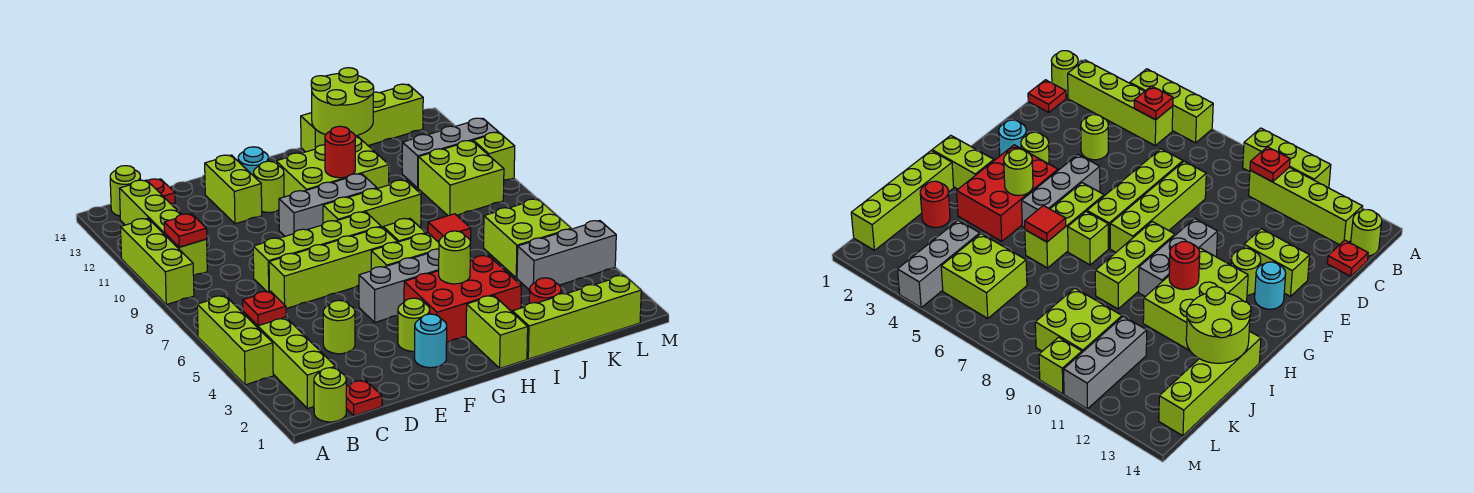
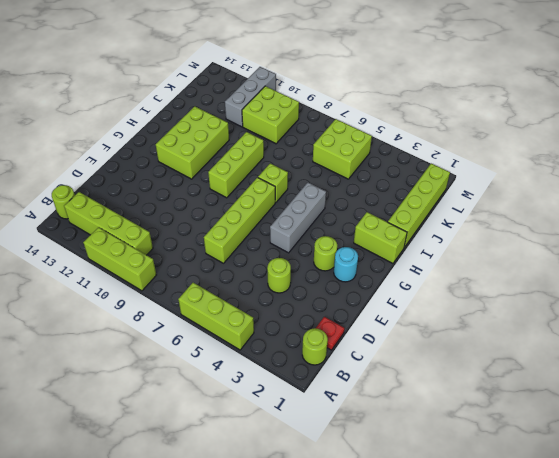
none -> lime 1x4 brick [243,311,335,409]
none -> red 1x1 plate [148,179,175,204]
none -> lime 1x4 brick [253,212,381,292]
none -> lime 1x2 brick [205,155,262,224]

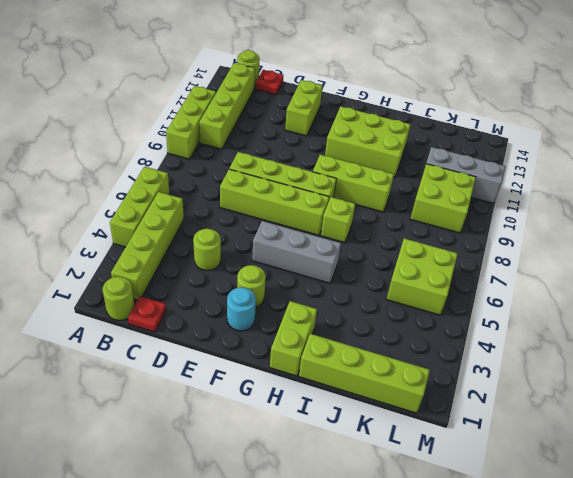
none -> grey 1x3 brick [279,174,377,236]
none -> lime 1x1 round brick [254,161,284,212]
none -> cyan 1x1 round brick [238,147,268,176]
none -> red 2x3 brick [404,255,521,342]

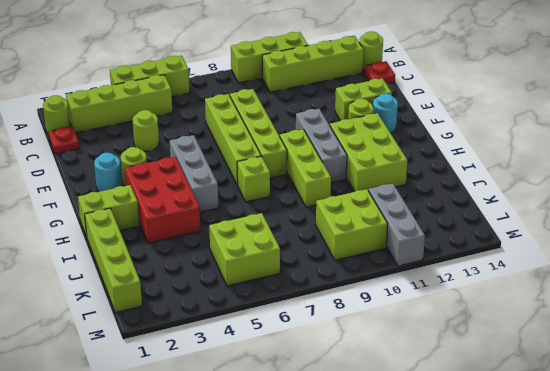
none -> lime 1x3 brick [371,233,471,270]
none -> lime 1x4 brick [301,84,423,152]
none -> red 1x1 round brick [529,278,561,303]
none -> grey 1x3 brick [517,220,616,290]

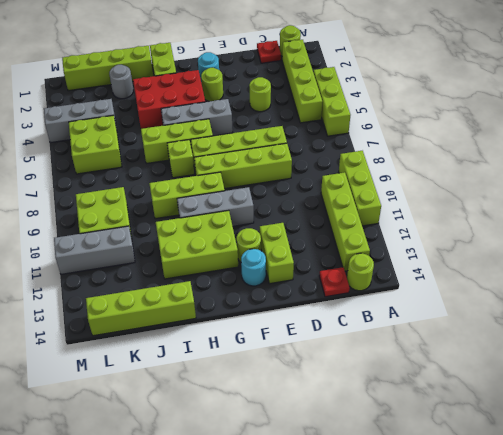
grey 1x1 round brick [109,65,133,99] -> red 1x1 round brick [529,278,561,303]
none -> lime 1x1 brick [473,132,515,180]
none -> red 1x1 plate [243,291,286,326]
none -> red 1x1 plate [164,214,207,247]
none -> lime 1x1 round brick [439,231,470,284]

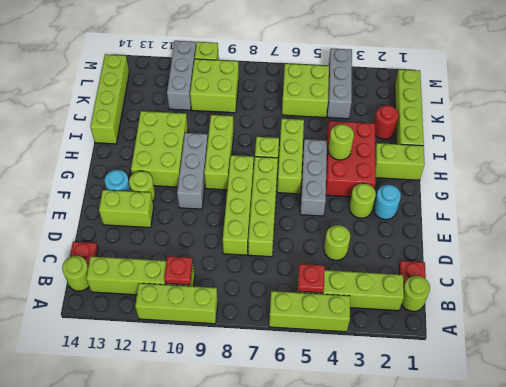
none -> red 1x1 round brick [325,126,355,178]
none -> red 1x1 tile [428,214,471,242]
none -> lime 2x2 round brick [311,68,374,136]

